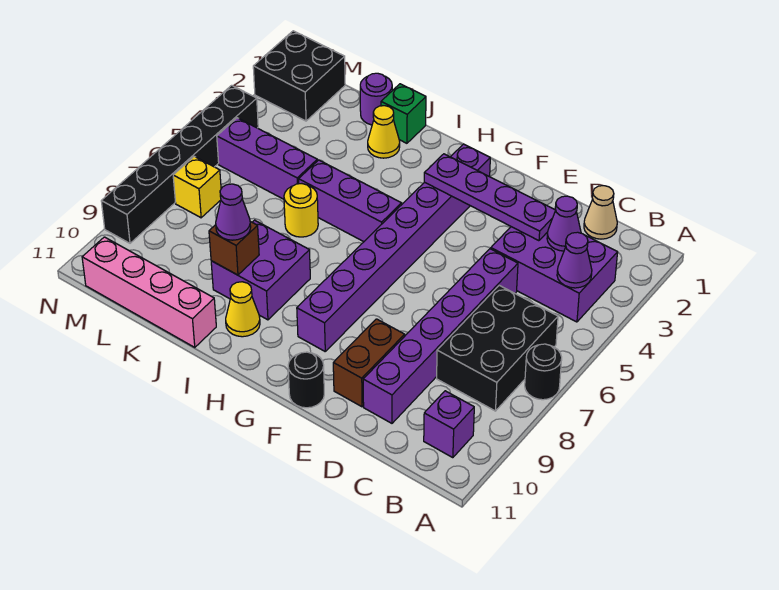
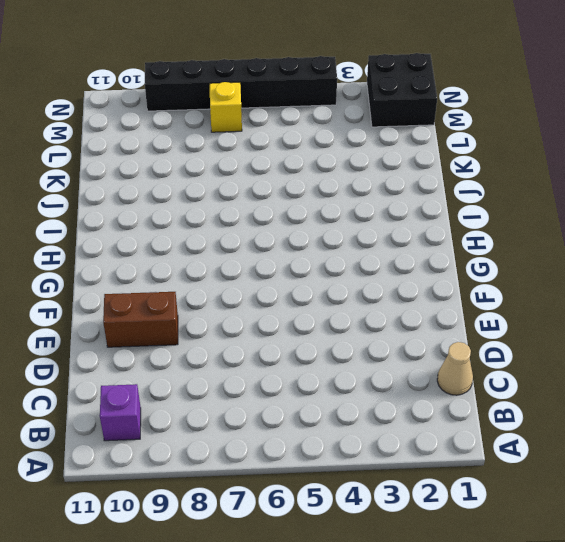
none -> black 1x1 round brick [525,344,562,400]
none -> purple 2x3 brick [491,227,618,322]
none -> black 2x3 brick [437,285,558,411]

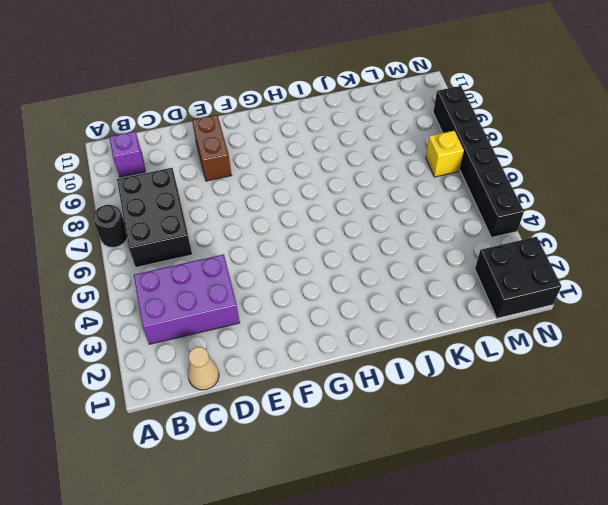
none -> purple 1x6 brick [363,249,518,423]
none -> black 1x1 round brick [288,352,324,408]
none -> purple 1x8 brick [297,144,490,351]

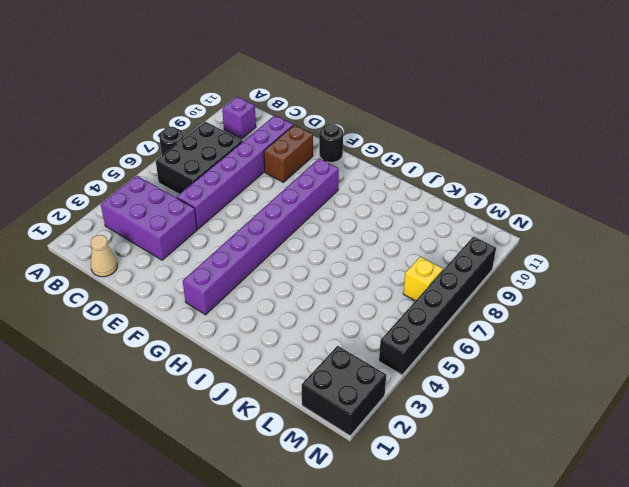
none -> purple 1x3 brick [299,160,401,242]
none -> purple 2x2 brick [211,220,310,320]
none -> yellow 1x1 cone [226,282,260,337]

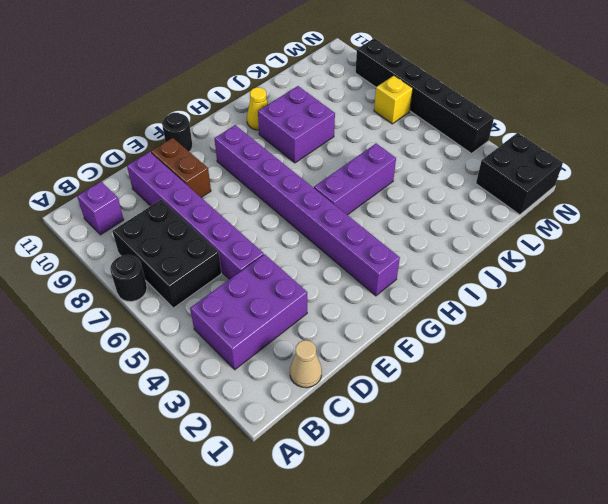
none -> green 1x1 brick [381,84,426,143]
none -> yellow 1x1 cone [368,106,400,158]
none -> yellow 1x1 round brick [284,184,318,237]

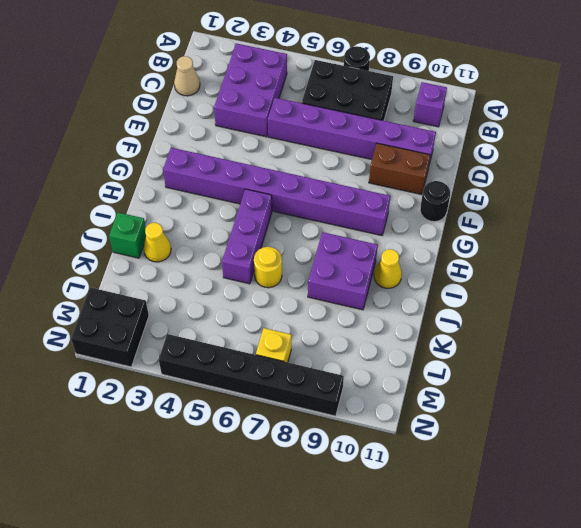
none -> pink 1x4 brick [82,237,216,347]
none -> purple 1x1 round brick [360,73,392,125]
none -> purple 1x3 brick [217,118,317,199]

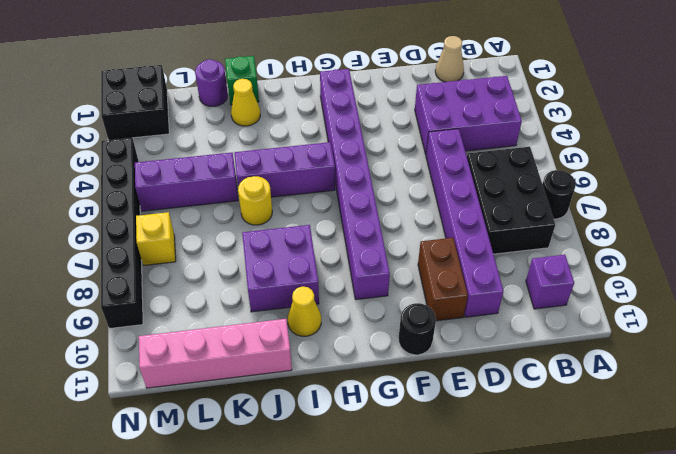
none -> purple 1x1 cone [557,232,592,288]
none -> purple 1x1 cone [547,196,581,251]
none -> purple 1x4 plate [424,154,555,241]

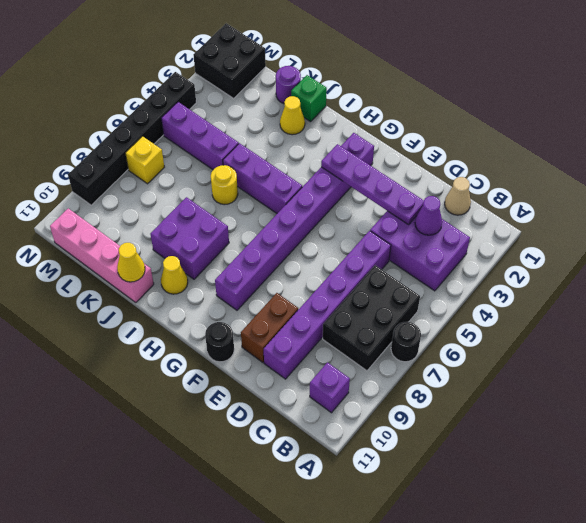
yellow 1x1 cone [117,243,145,282] -> none
none -> purple 1x1 cone [557,232,592,288]
none -> brown 1x1 brick [209,222,259,275]
none -> purple 1x1 cone [216,184,251,240]

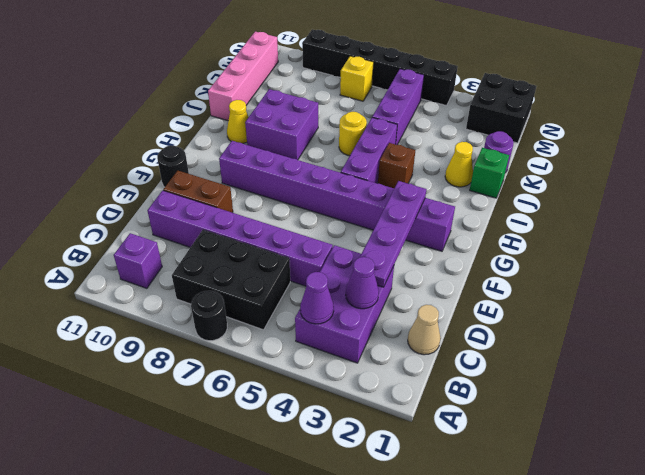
brown 1x1 brick [378,143,415,188] -> brown 1x1 brick moved to [209,222,259,275]
none -> purple 1x1 cone [216,184,251,240]

